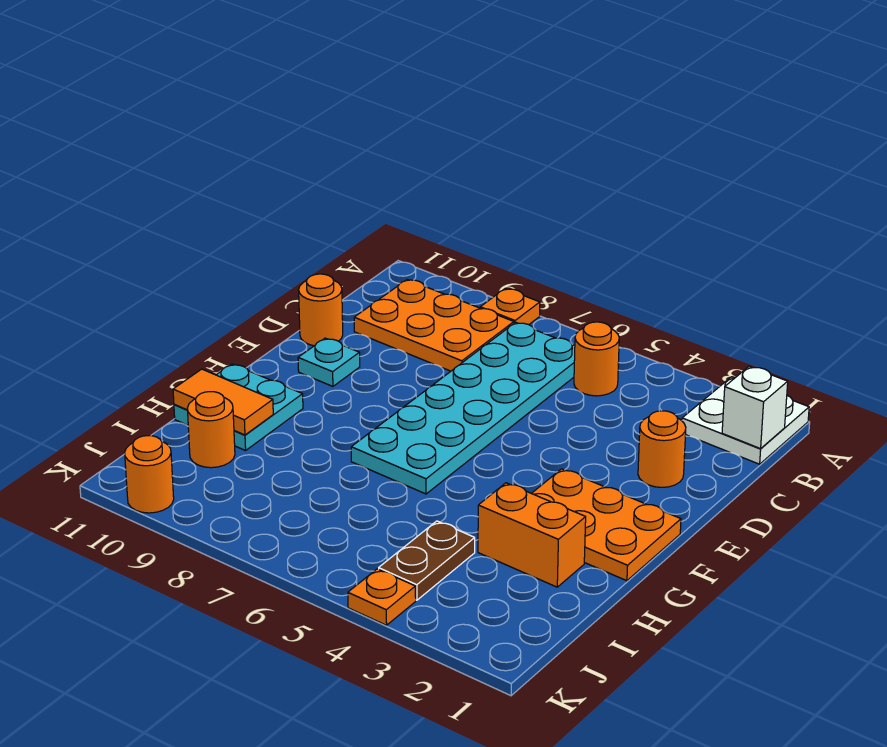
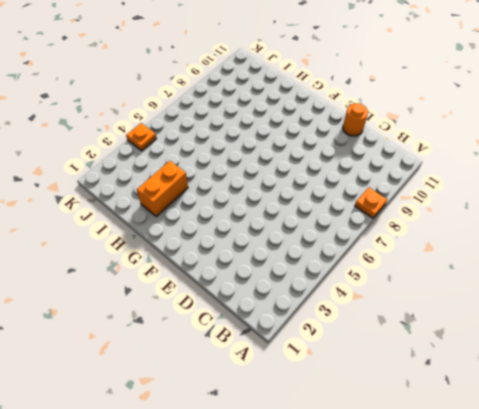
none -> white 2x2 plate [682,377,809,464]
none -> orange 1x1 round brick [574,322,619,396]
none -> cyan 2x6 plate [351,322,575,494]

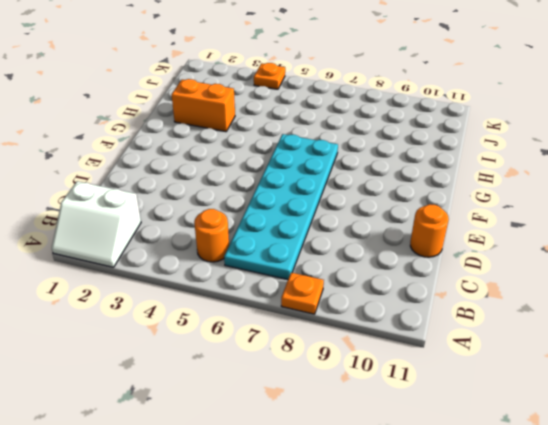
white 2x2 slope [52,181,141,267] -> white 2x2 plate [682,377,809,464]
none -> orange 2x3 plate [354,280,514,371]
none -> orange 1x1 round brick [638,411,686,487]
none -> cyan 1x1 plate [298,338,360,386]

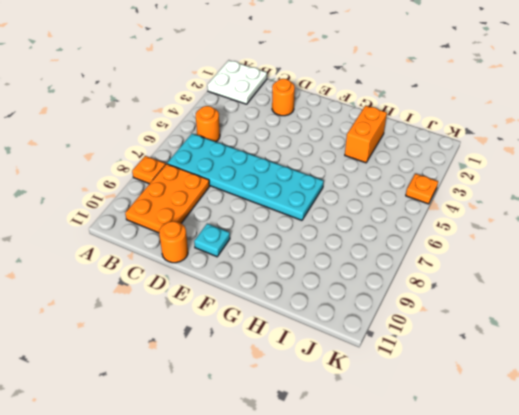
none -> orange 2x3 plate [532,469,681,581]
none -> cyan 2x2 plate [174,364,303,451]
none -> brown 1x2 plate [379,521,475,600]

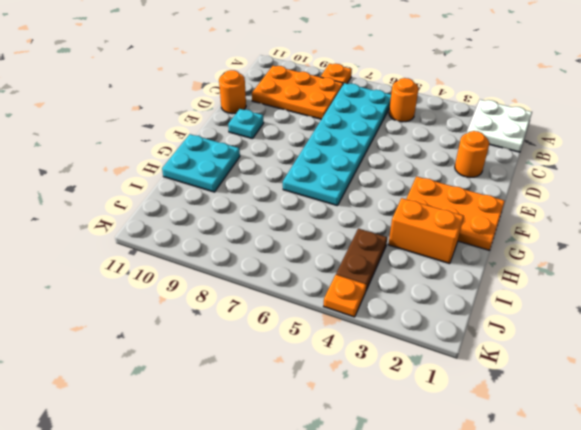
none -> orange 1x1 round brick [187,392,235,468]
none -> orange 1x1 round brick [125,436,174,513]
none -> white 1x1 brick [722,366,788,449]

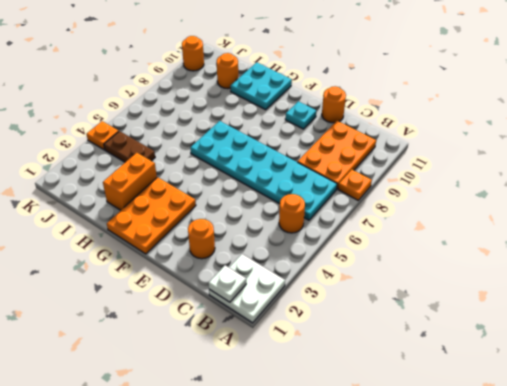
white 1x1 plate [208,265,246,302] -> white 1x1 brick [722,366,788,449]
none -> orange 1x2 tile [173,369,273,435]

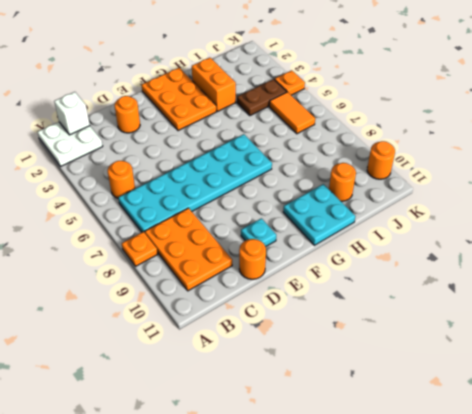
orange 1x2 tile [269,92,315,134] -> orange 1x2 tile moved to [173,369,273,435]

